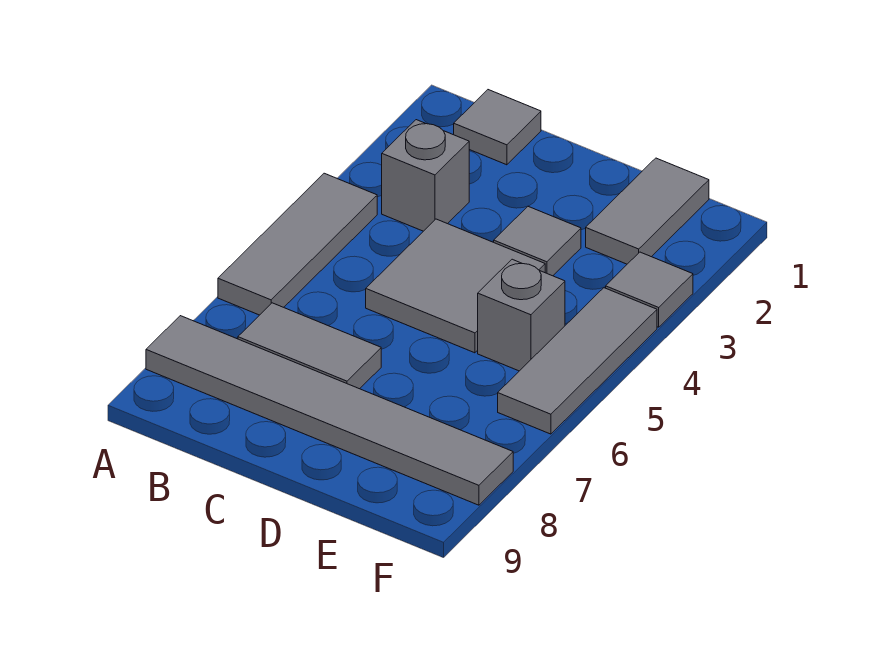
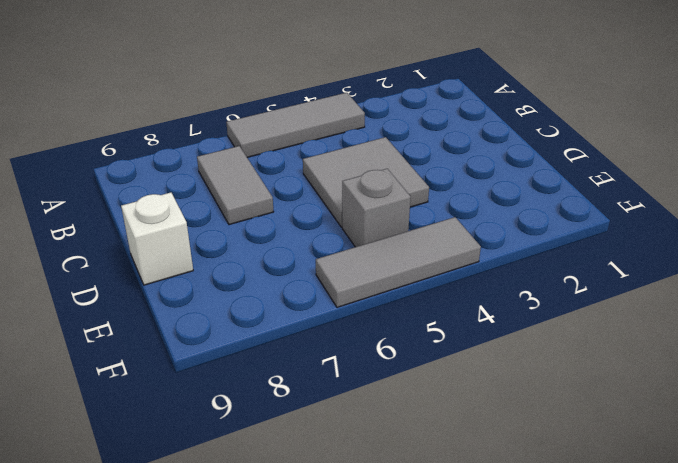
white 1x1 brick [121,193,193,285] -> none
none -> grey 1x6 tile [146,316,513,505]
none -> grey 1x1 tile [454,90,541,165]

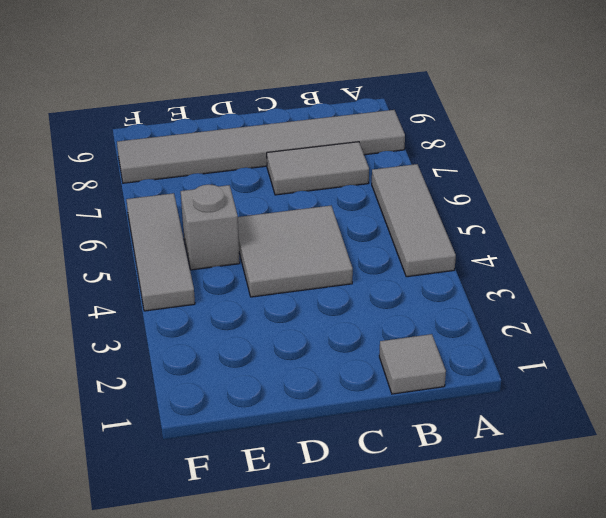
none -> grey 1x1 brick [382,120,469,231]
none -> grey 1x1 tile [494,207,581,276]

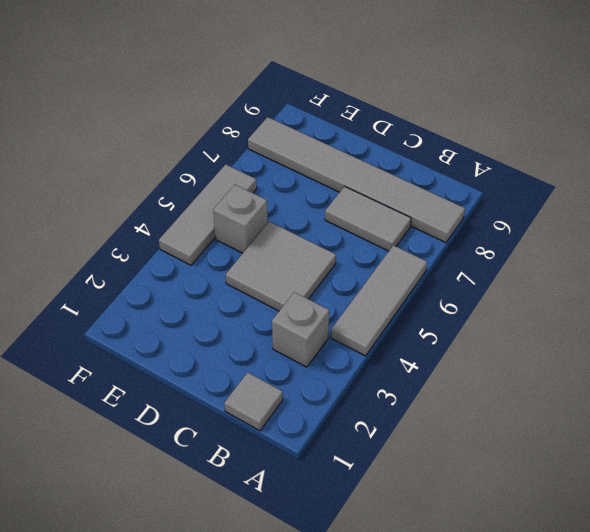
none -> grey 1x1 tile [494,207,581,276]
none -> grey 1x2 tile [586,158,709,264]

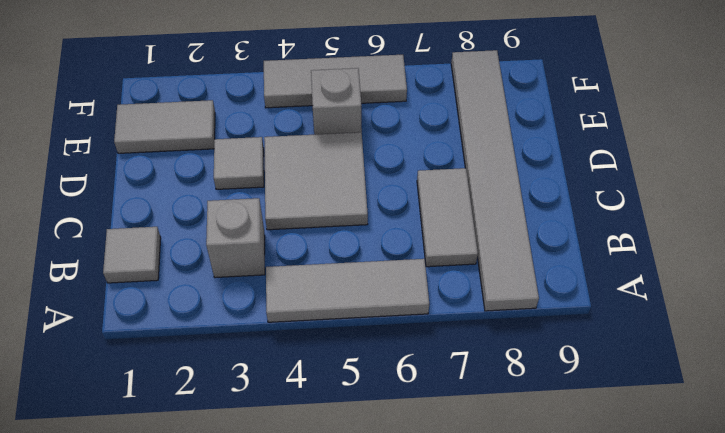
none -> grey 1x1 tile [606,252,693,327]

